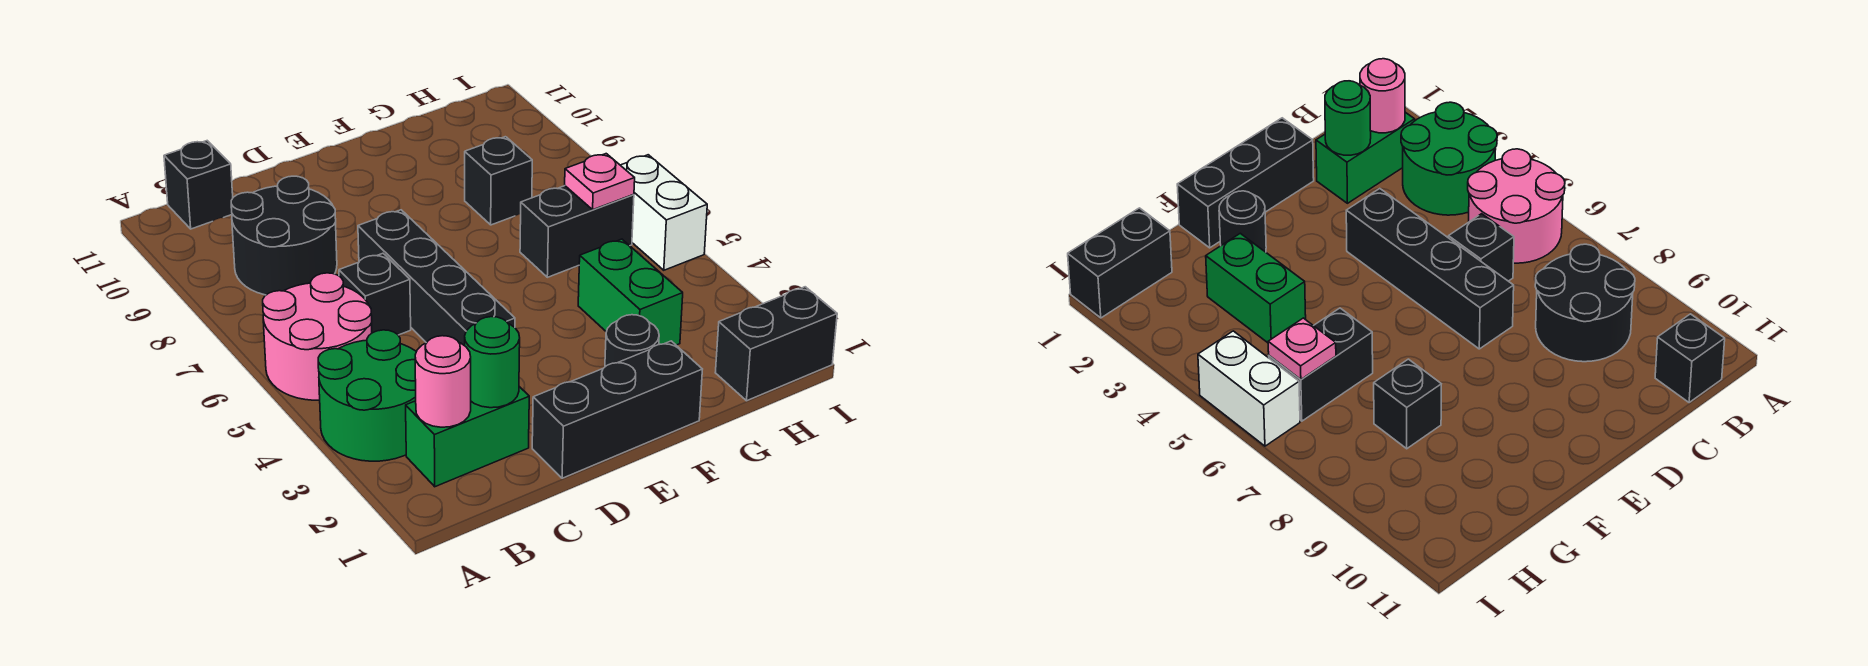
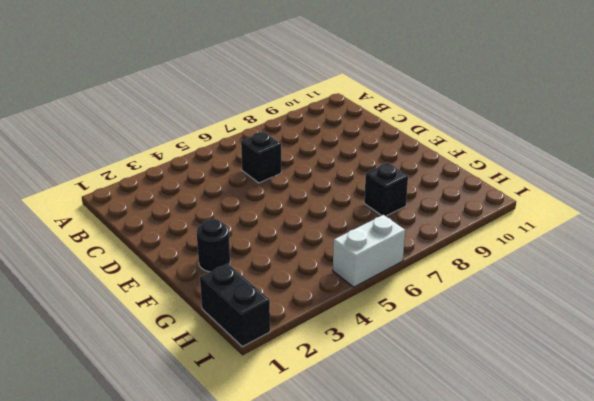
none -> green 2x2 round brick [318,330,416,461]
none -> pink 2x2 round brick [263,273,372,400]
none -> green 1x2 brick [406,387,529,487]

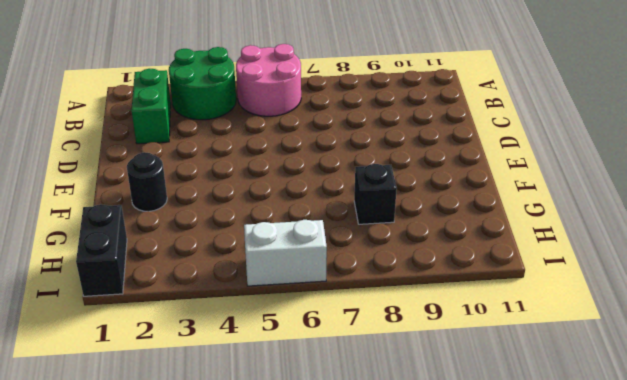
none -> black 2x2 round brick [231,176,337,295]
none -> black 1x1 brick [164,141,233,229]
none -> black 1x1 brick [339,253,411,335]

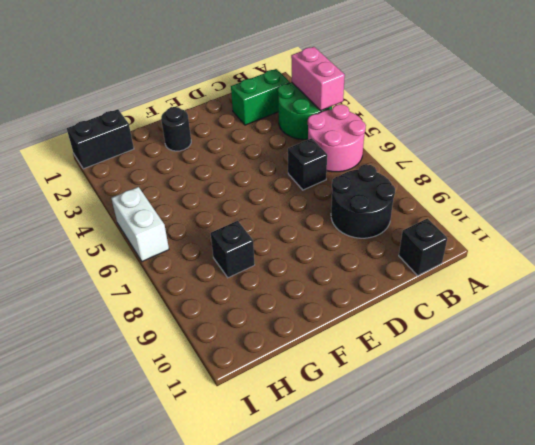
pink 1x2 brick [291,47,345,110] -> none
none -> black 1x3 brick [532,341,702,478]
none -> black 1x4 brick [358,210,515,346]
none -> green 1x2 brick [578,239,683,345]

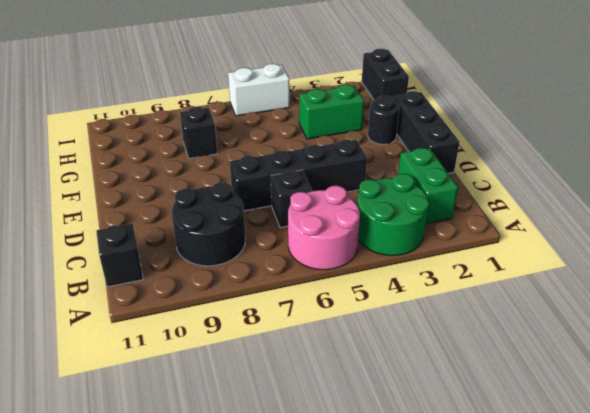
none -> black 1x2 brick [520,186,634,277]
none -> pink 1x1 round brick [415,336,471,427]
none -> green 1x1 round brick [465,317,520,408]

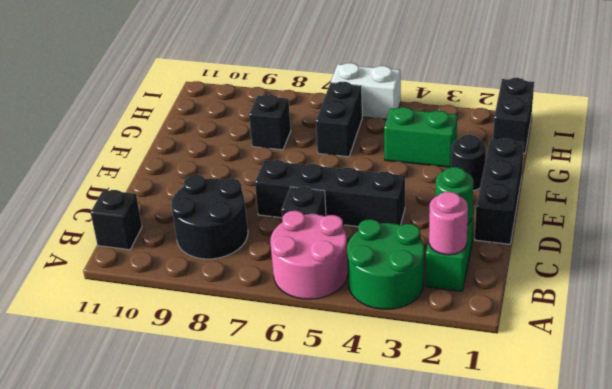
none -> pink 1x1 plate [565,154,635,210]

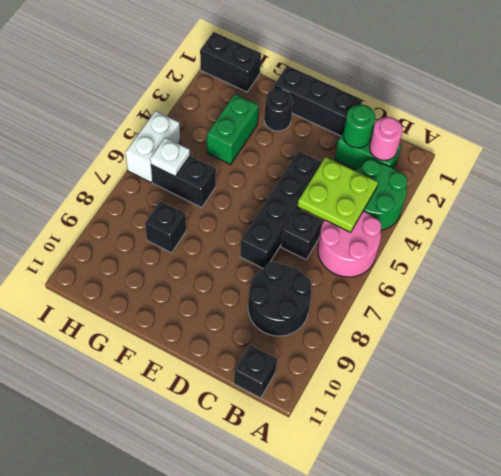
lime 2x2 plate [297,157,378,232] -> none
white 1x1 plate [150,138,190,176] -> pink 1x1 plate [565,154,635,210]

